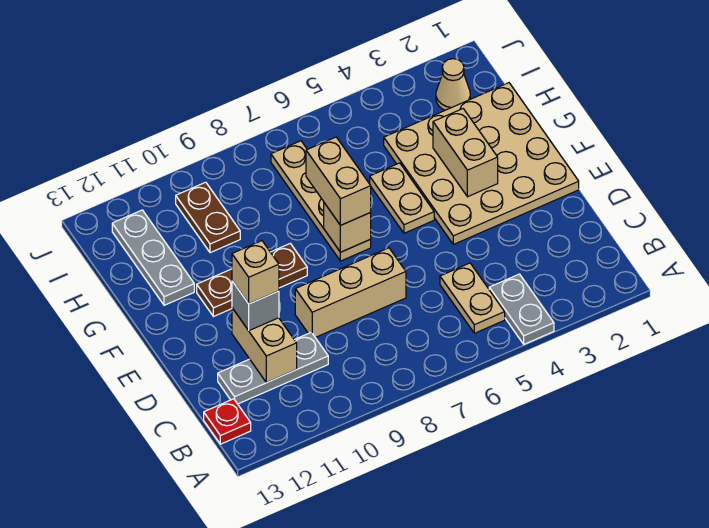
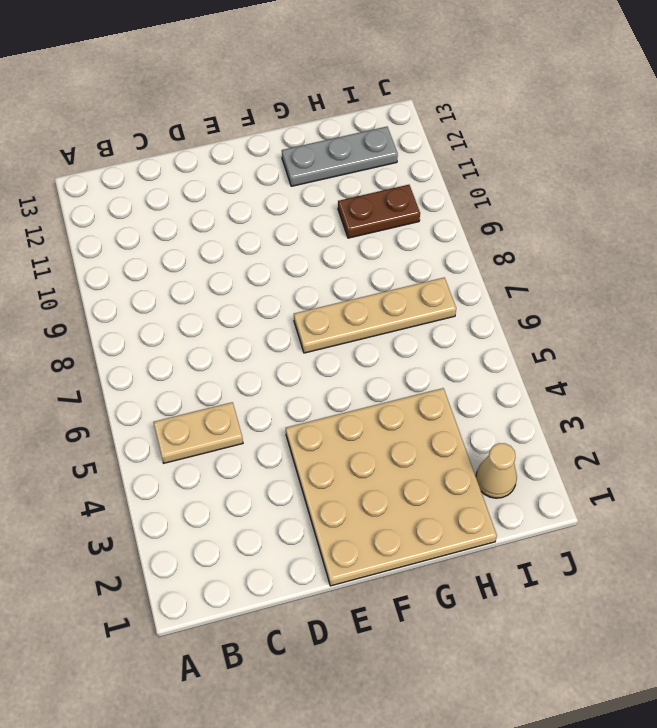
none -> grey 1x2 plate [489,274,554,344]
none -> red 1x1 plate [204,399,251,444]
none -> grey 1x3 plate [218,332,328,404]

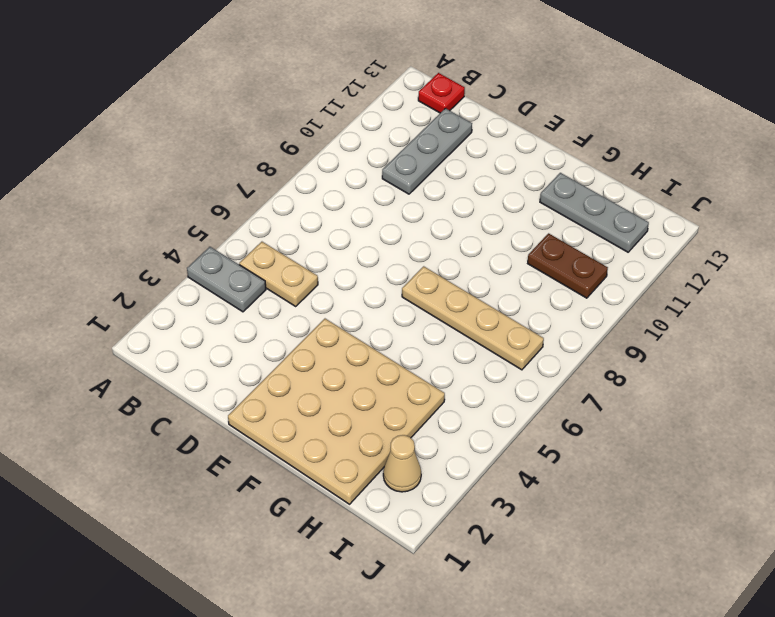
none -> tan 1x3 brick [295,248,406,338]
none -> tan 1x2 plate [370,163,434,233]
none -> brown 1x3 plate [197,244,307,317]

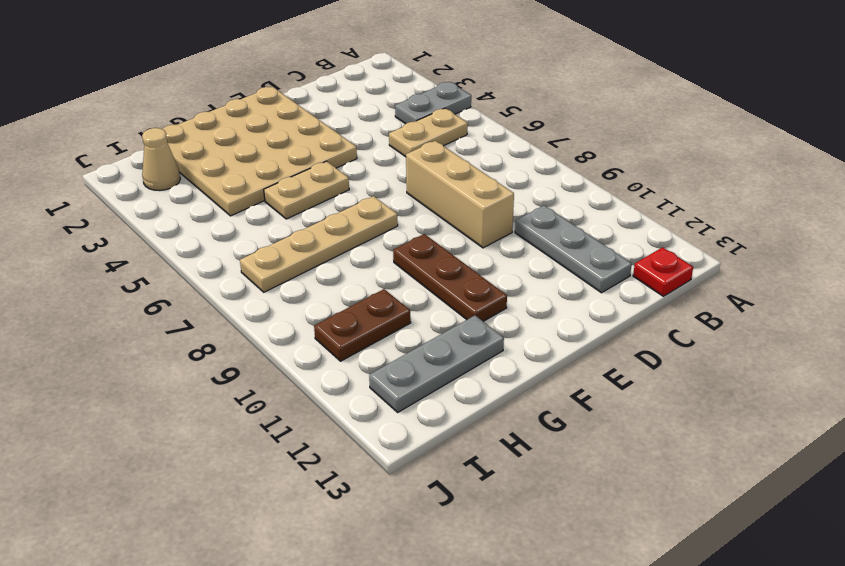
none -> tan 1x2 brick [232,308,297,383]
none -> tan 1x2 brick [433,109,498,197]
none -> tan 1x1 brick [324,203,371,252]

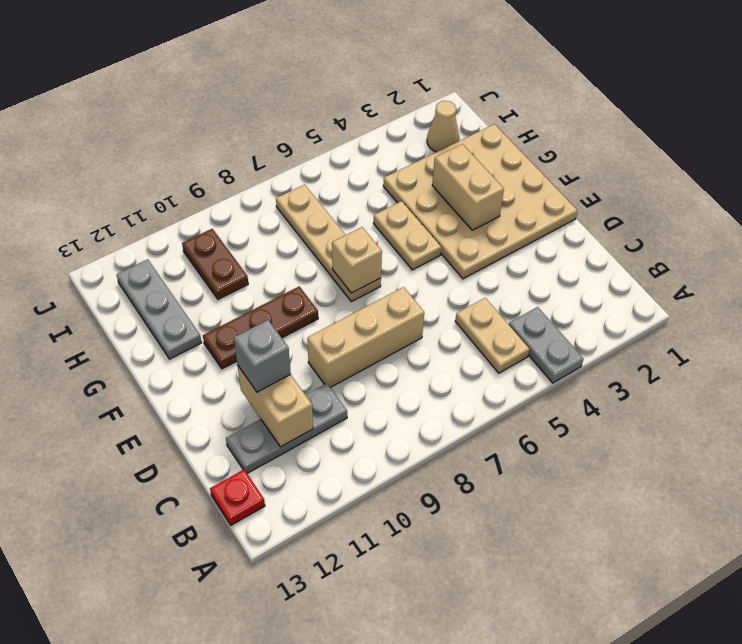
none -> tan 1x2 brick [306,137,371,225]
none -> tan 1x1 brick [232,241,279,304]

